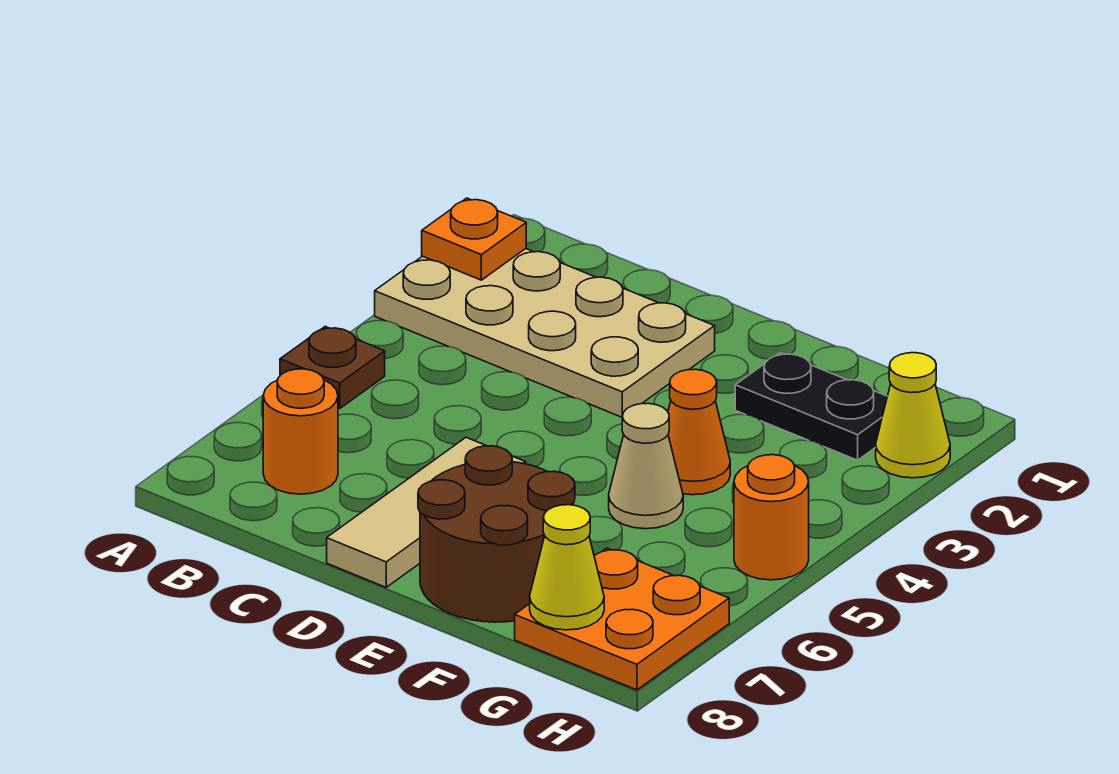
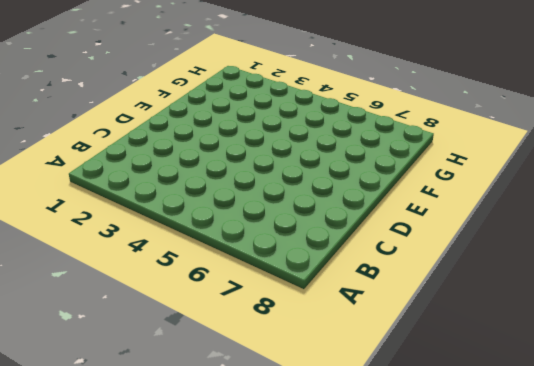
none -> tan 2x4 plate [375,249,715,417]
none -> brown 1x1 plate [280,327,385,408]
none -> orange 1x1 round brick [263,369,338,494]

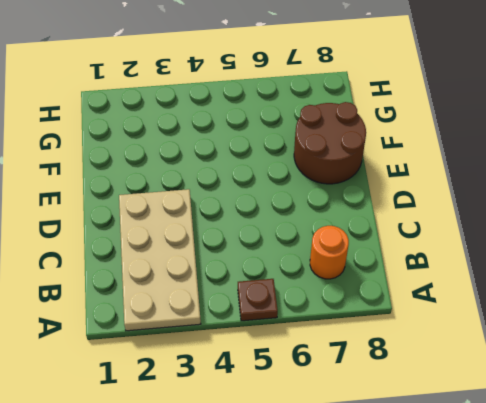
none -> tan 1x3 tile [327,437,526,587]
none -> black 1x2 plate [735,353,887,460]
none -> orange 1x1 cone [668,369,730,495]

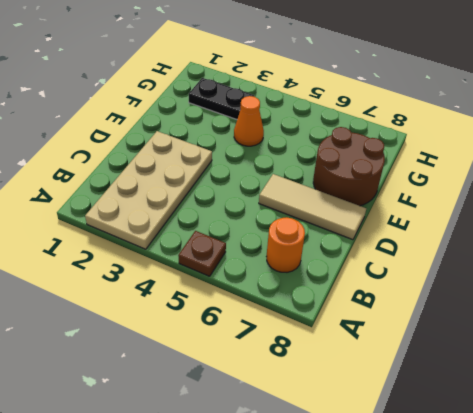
black 1x2 plate [189,78,254,120] -> black 1x2 plate turned to [735,353,887,460]
none -> tan 1x1 cone [609,403,683,529]
none -> orange 2x2 plate [515,548,729,690]
none -> yellow 1x1 cone [876,353,950,478]

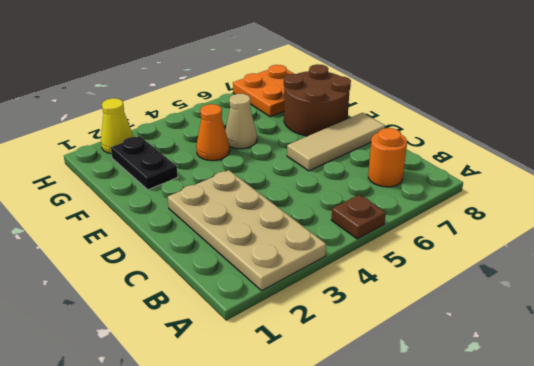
none -> orange 1x1 round brick [734,455,809,580]
none -> orange 1x1 plate [422,198,526,280]
none -> yellow 1x1 cone [530,505,604,630]

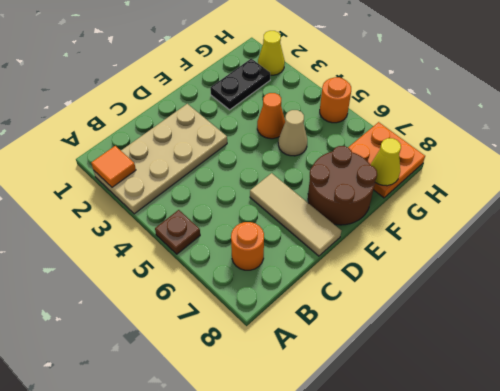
orange 1x1 tile [91,146,136,187] -> orange 1x1 plate [422,198,526,280]

